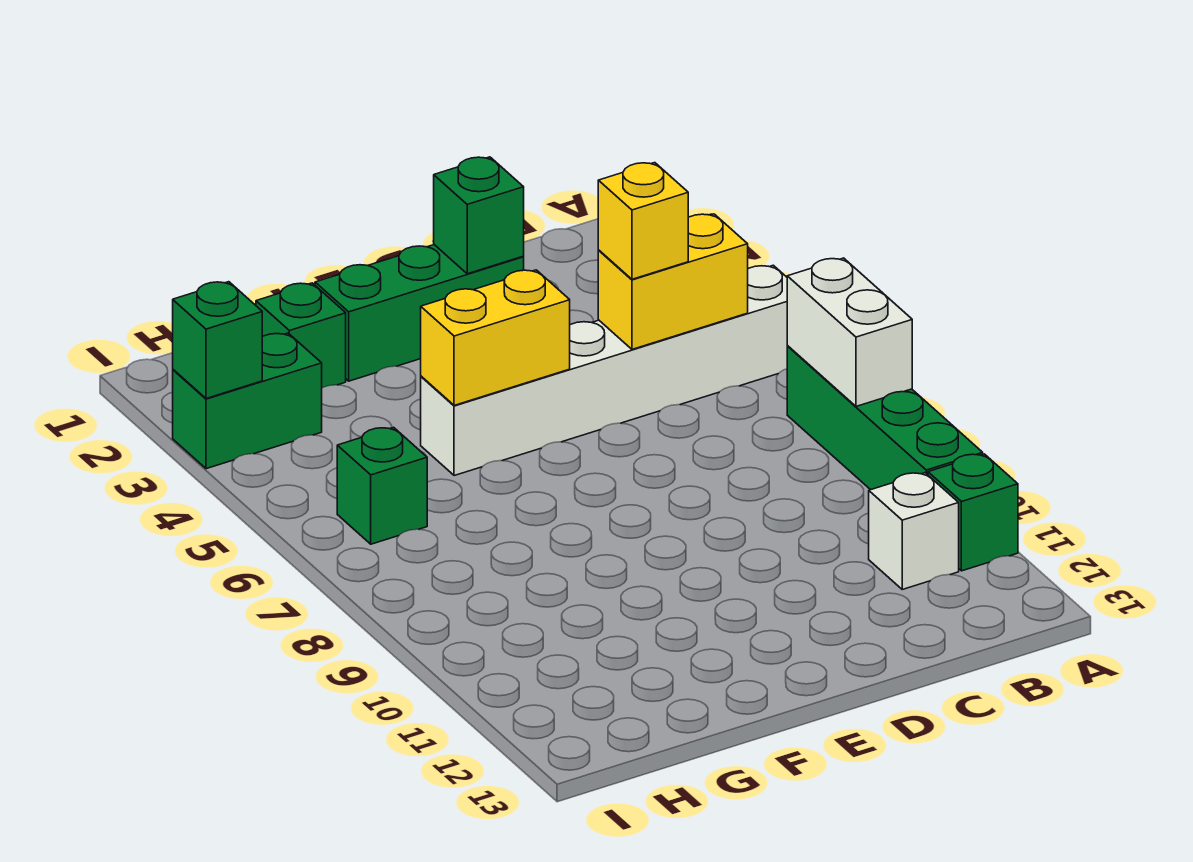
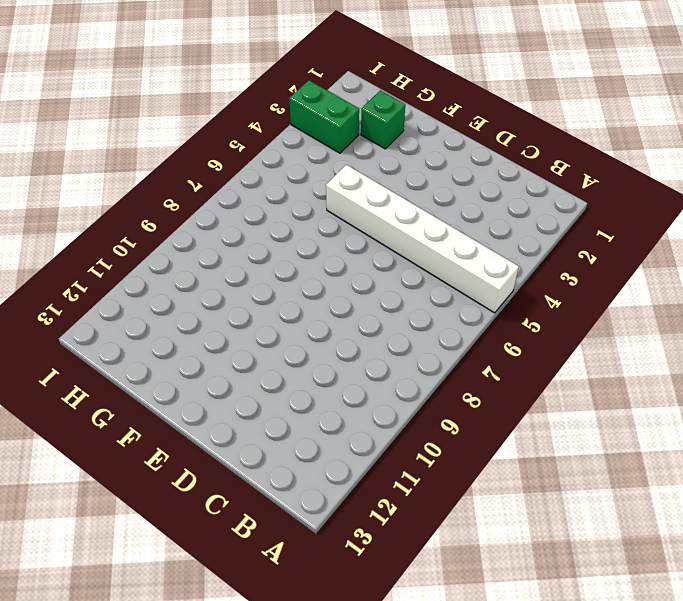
none -> green 1x4 brick [787,346,983,490]
none -> green 1x1 brick [928,454,1018,571]
none -> white 1x1 brick [869,473,959,589]

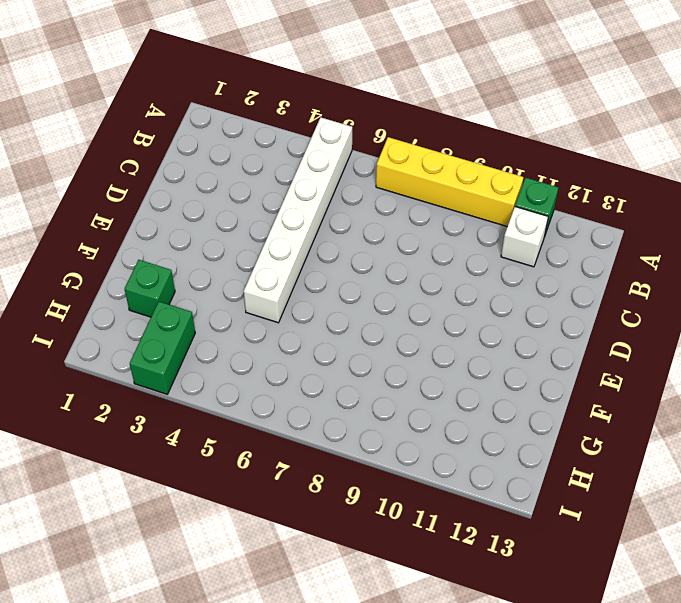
yellow 1x4 brick [376,137,523,227] -> green 1x4 brick [787,346,983,490]
none -> green 1x3 brick [315,245,524,381]
none -> green 1x1 brick [337,427,427,544]
none -> white 1x2 brick [787,258,912,406]

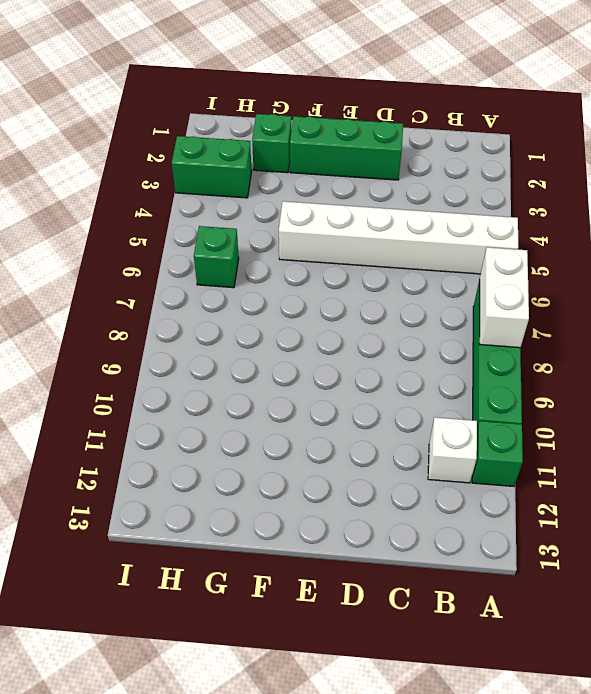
none -> yellow 1x2 brick [598,214,748,349]
none -> green 1x1 brick [434,157,524,274]
none -> yellow 1x2 brick [421,270,570,405]

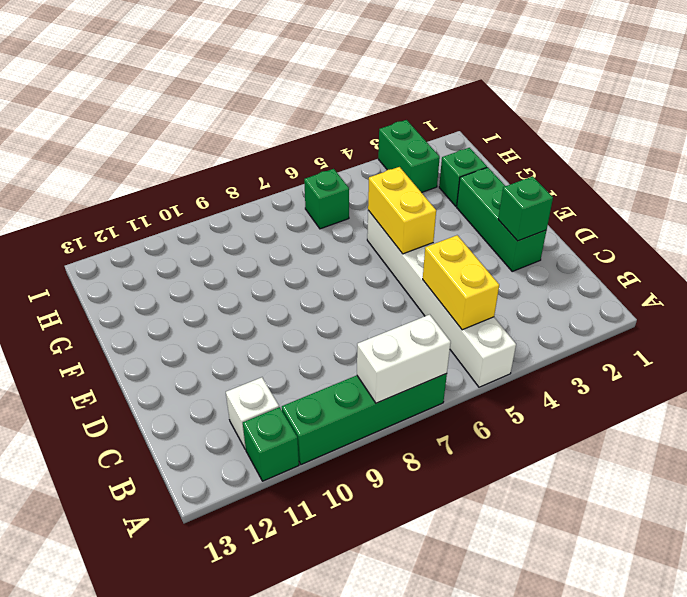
none -> green 1x1 brick [173,282,262,399]
none -> yellow 1x1 brick [598,163,688,279]

